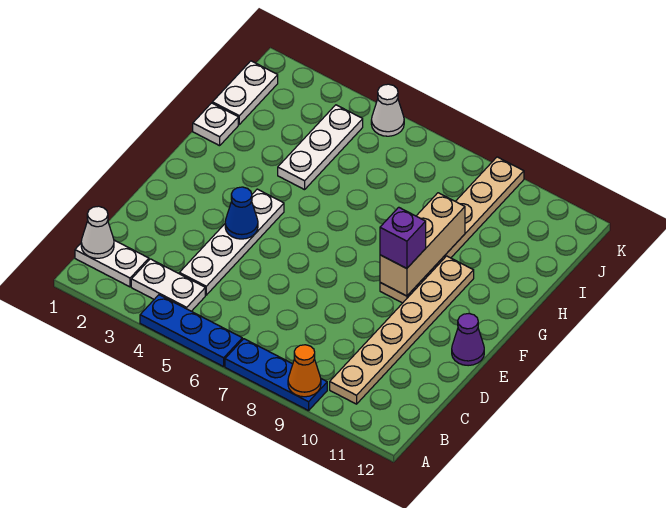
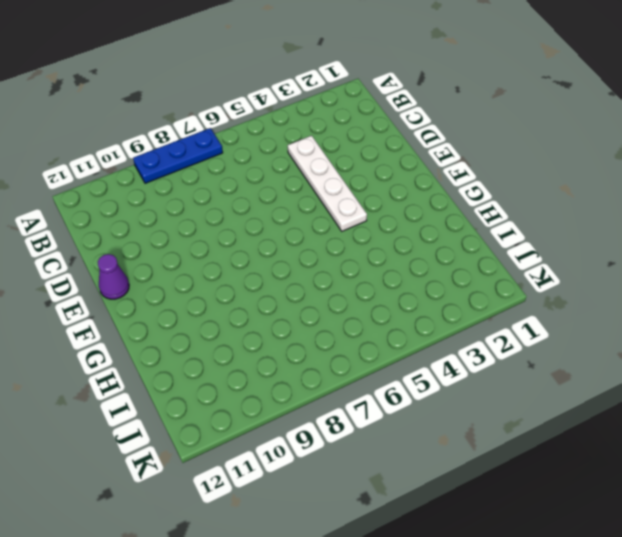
none -> blue 1x3 plate [140,295,242,367]
none -> white 1x2 plate [75,240,149,287]
none -> white 1x2 plate [131,259,205,311]

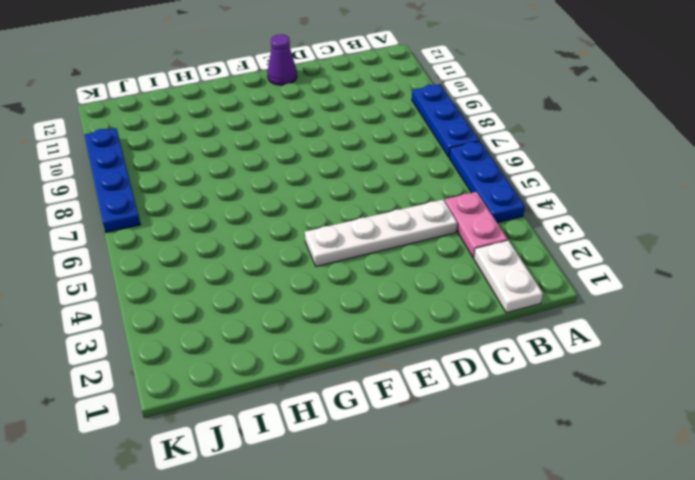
pink 1x2 plate [445,192,508,258] -> white 1x2 plate [131,259,205,311]
blue 1x4 plate [84,128,141,232] -> tan 1x6 plate [380,157,524,303]
none -> tan 1x6 plate [330,256,474,404]
none -> white 1x1 plate [193,103,238,146]
none -> white 1x3 plate [278,105,363,190]

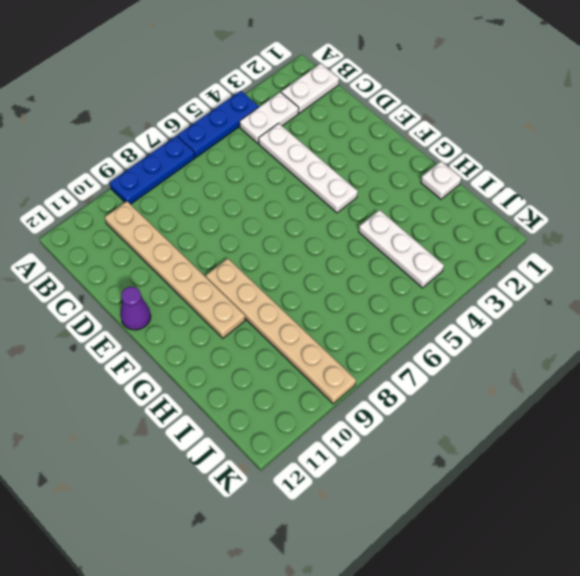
none -> white 1x2 plate [212,61,278,124]
none -> white 1x1 cone [371,84,404,136]
none -> orange 1x1 cone [288,345,321,397]

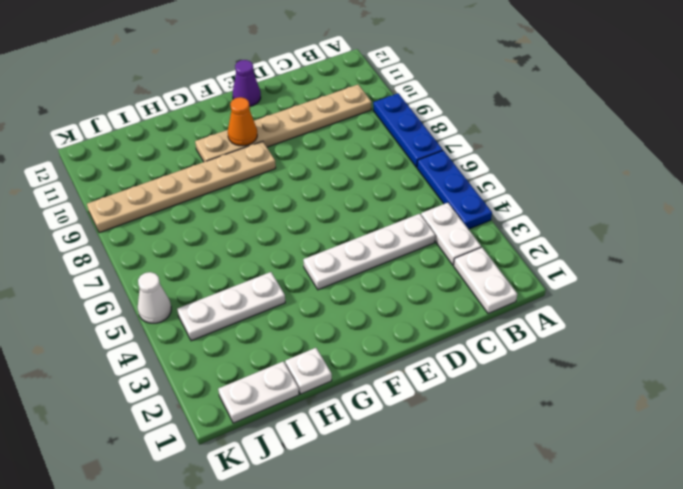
orange 1x1 cone [228,97,257,146] -> orange 1x1 cone moved to [288,345,321,397]
none -> white 1x1 cone [81,206,114,258]
none -> blue 1x1 cone [225,187,258,239]
none -> tan 1x3 brick [380,193,465,296]

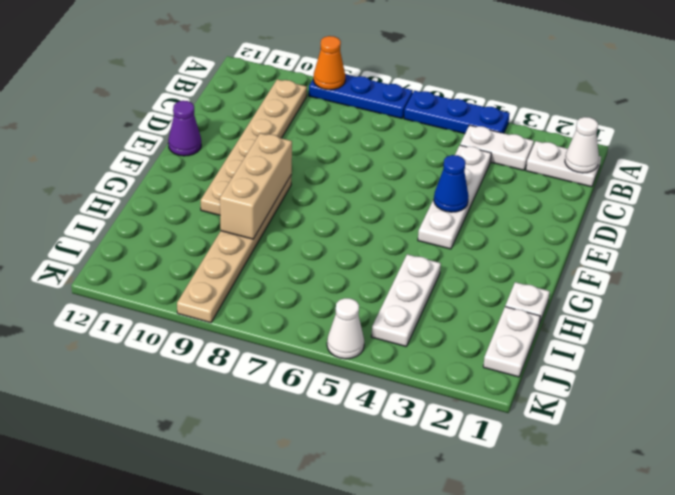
none -> purple 1x1 brick [380,207,426,268]

